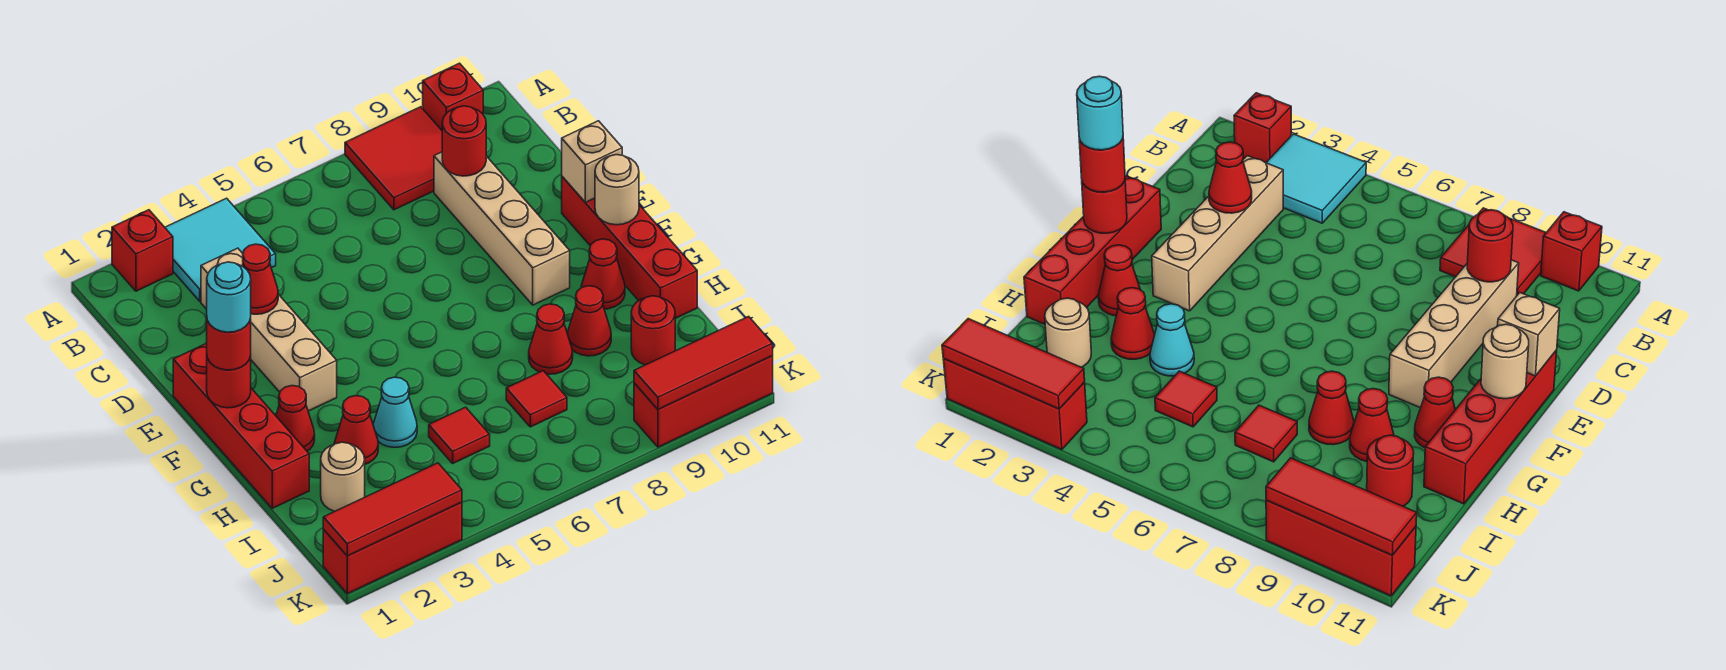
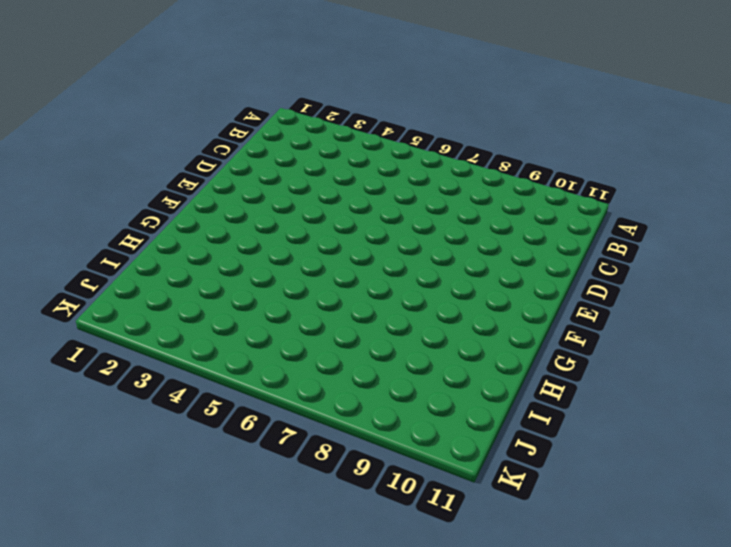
none -> red 1x1 brick [112,210,173,291]
none -> cyan 2x2 tile [165,198,276,301]
none -> red 2x2 tile [345,107,442,210]

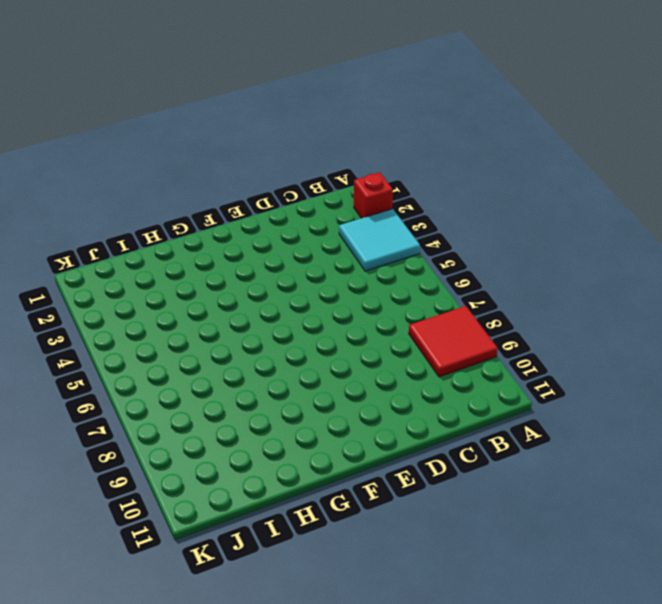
none -> red 1x1 brick [423,63,483,130]
none -> tan 1x4 brick [201,248,337,411]
none -> tan 1x4 brick [434,152,570,305]

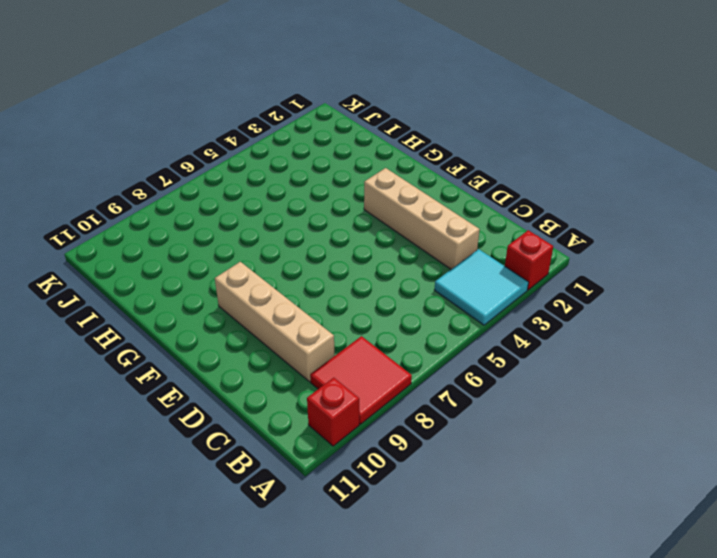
none -> red 1x4 brick [173,343,309,508]
none -> red 1x4 brick [562,177,697,318]
none -> red 1x1 cone [276,386,315,451]

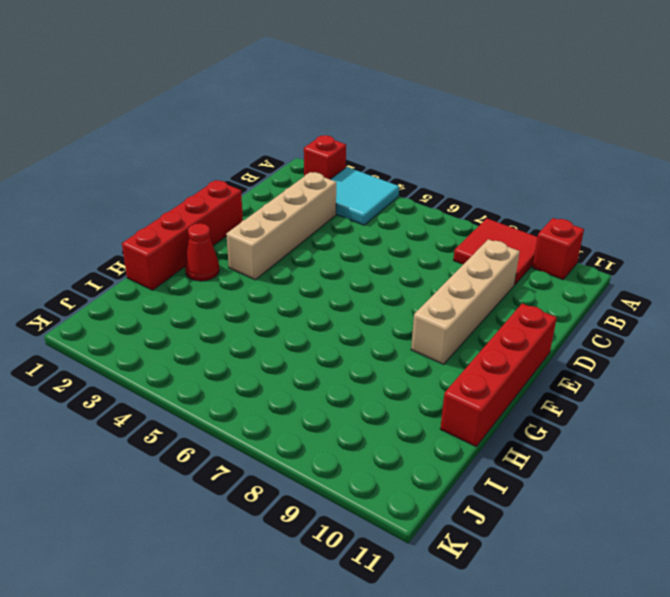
none -> red 1x1 cone [581,239,625,309]
none -> red 1x1 cone [334,396,378,464]
none -> cyan 1x1 cone [373,377,417,447]

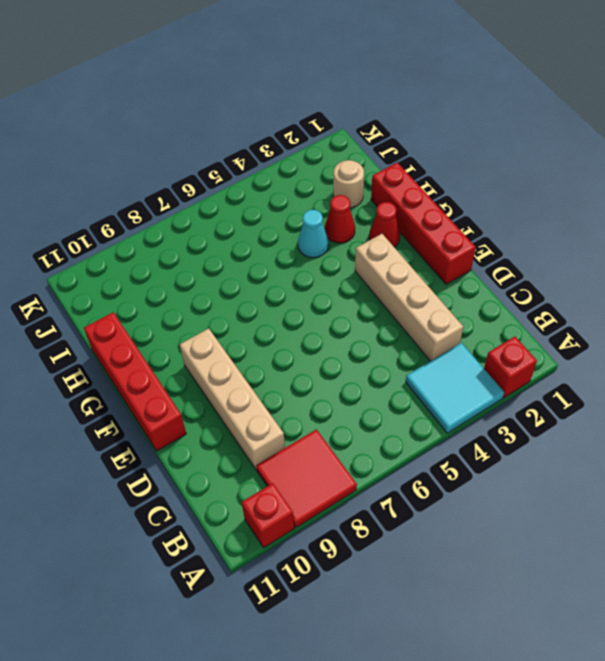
none -> red 1x1 cone [581,239,625,309]
none -> red 1x1 cone [529,304,573,374]
none -> red 1x1 cone [567,286,611,356]

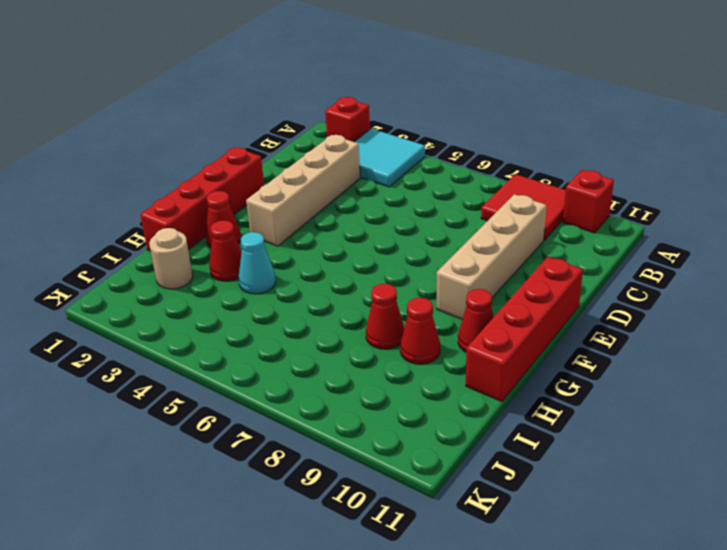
none -> red 1x1 tile [429,407,490,463]
none -> red 1x1 tile [506,371,567,427]
none -> red 1x1 round brick [631,296,675,365]

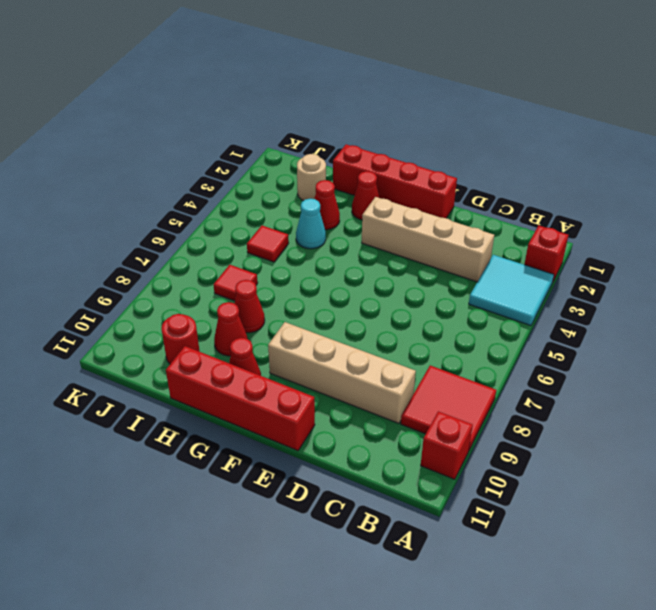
none -> red 1x3 brick [323,502,462,594]
none -> red 1x3 brick [634,356,773,447]
none -> red 1x1 round brick [442,106,486,176]

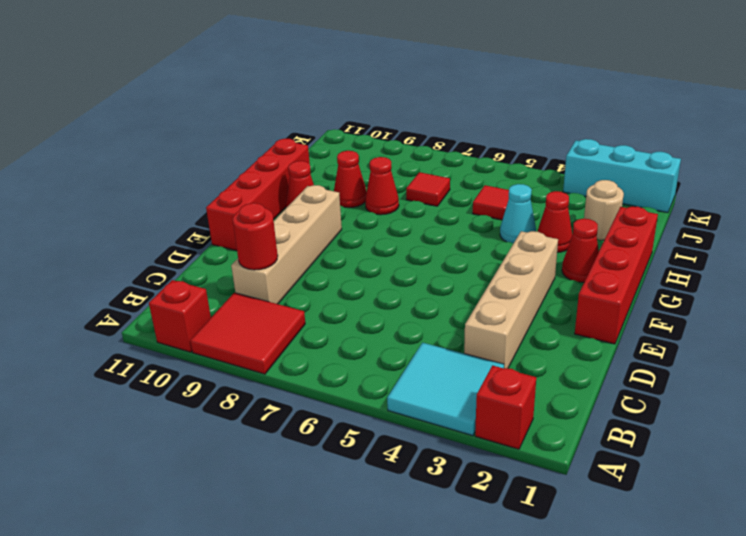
cyan 1x3 brick [563,139,681,213] -> red 1x3 brick [323,502,462,594]
none -> red 1x1 round brick [631,296,675,365]
none -> red 1x3 brick [634,356,773,447]
none -> red 1x1 cone [242,244,278,314]

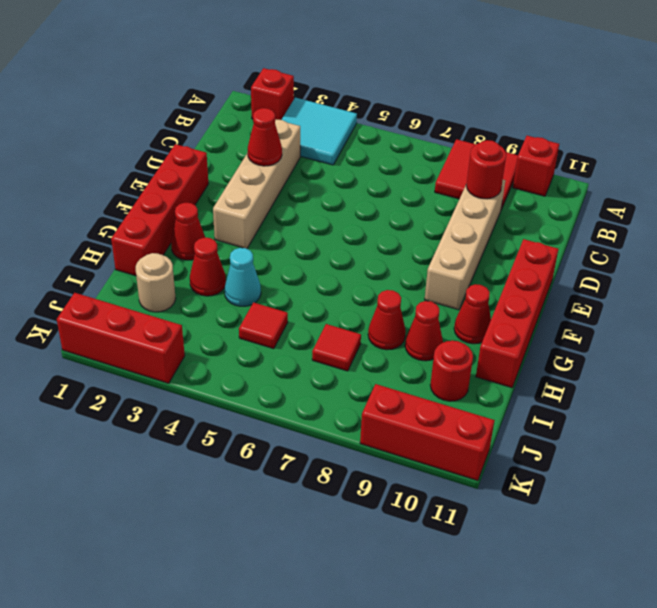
none -> tan 1x1 brick [562,121,622,202]
none -> red 1x1 round brick [207,356,251,408]
none -> tan 1x1 round brick [595,155,639,225]

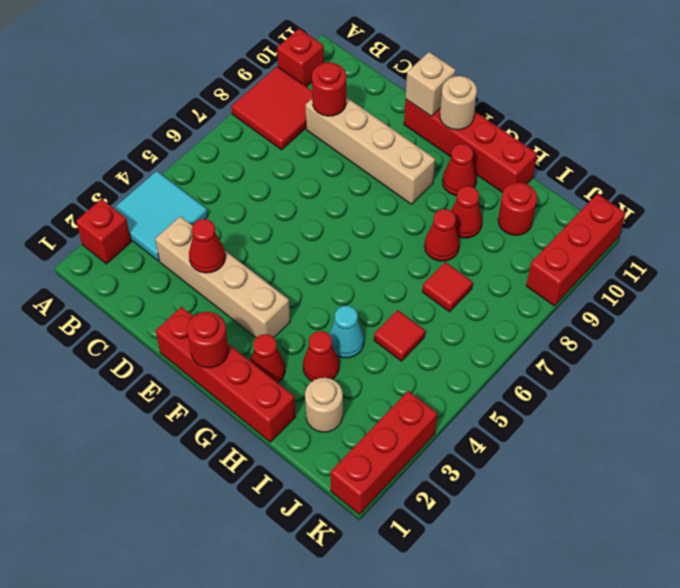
none -> red 1x3 tile [323,463,462,556]
none -> red 1x3 tile [634,316,773,409]
none -> red 1x1 round brick [207,318,251,370]

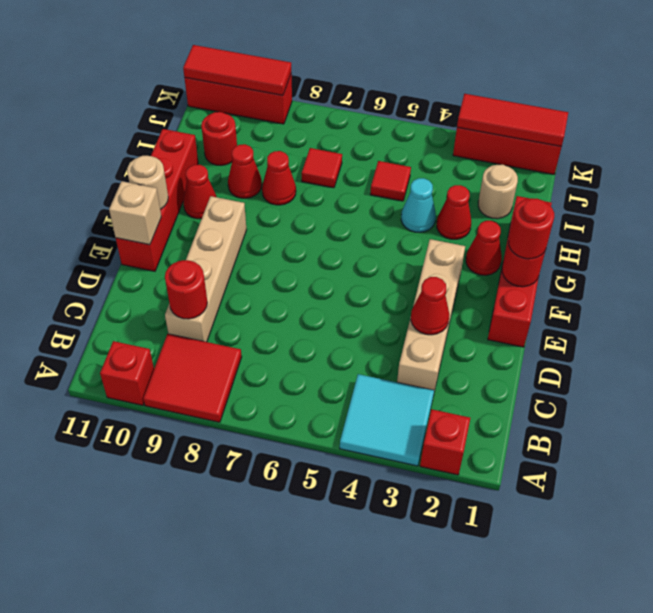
none -> cyan 1x1 round brick [207,262,251,332]

